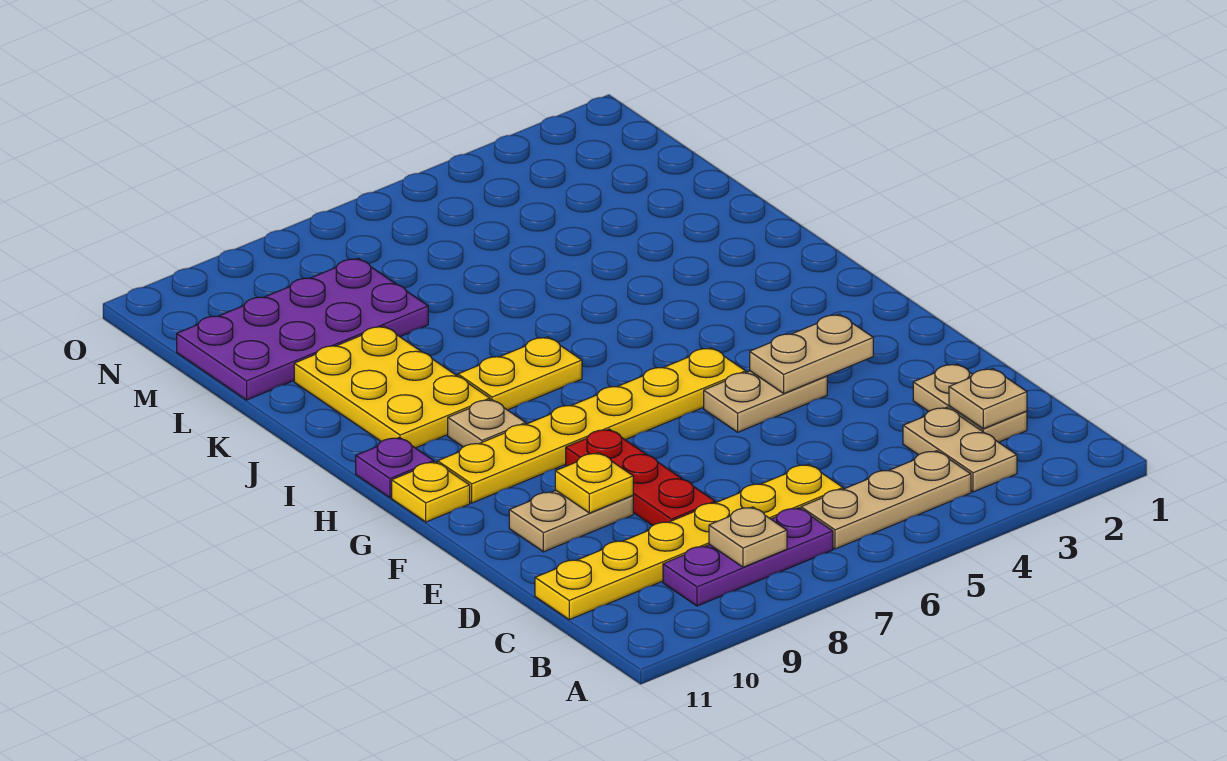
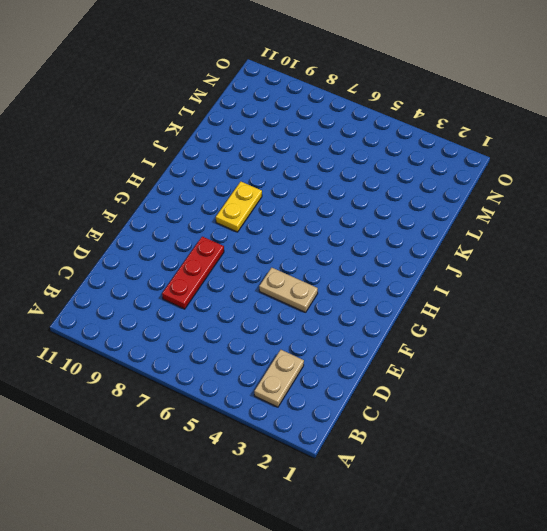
yellow 1x2 plate [216,182,262,232] -> yellow 1x2 plate turned to [458,337,582,410]
none -> tan 1x3 plate [801,451,971,549]
none -> purple 1x3 plate [663,508,833,606]
none -> tan 1x2 plate [913,364,1027,442]

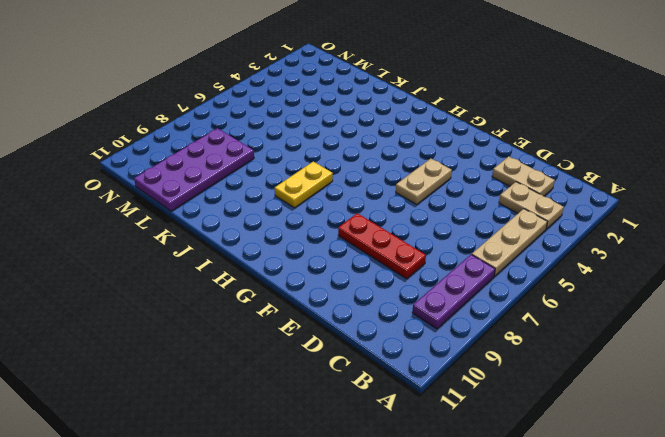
none -> yellow 1x6 plate [535,464,843,620]
none -> tan 1x2 plate [509,491,633,552]
none -> yellow 1x6 plate [438,348,746,503]

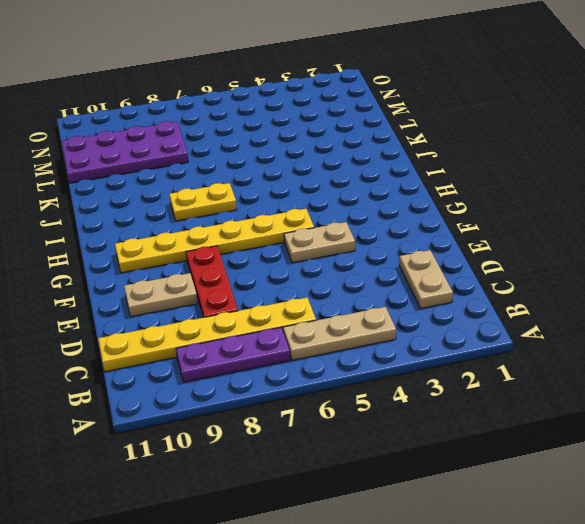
none -> tan 1x2 plate [903,407,1017,492]
none -> yellow 1x1 plate [392,462,470,522]
none -> tan 1x1 plate [448,399,526,447]

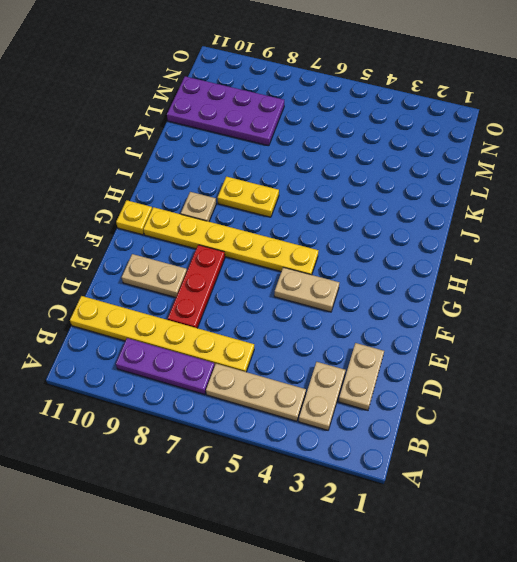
none -> purple 1x1 plate [356,437,434,498]
none -> yellow 2x3 plate [294,326,490,448]
none -> tan 1x1 plate [709,507,787,567]

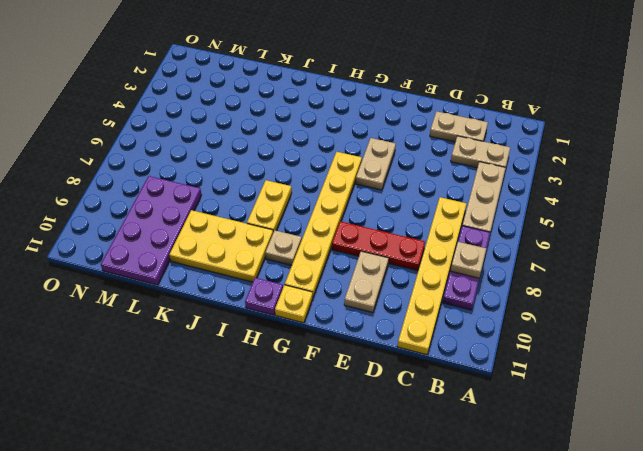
none -> tan 1x1 plate [949,369,1027,429]
none -> yellow 1x1 plate [555,453,633,513]
none -> tan 1x2 plate [750,314,873,393]

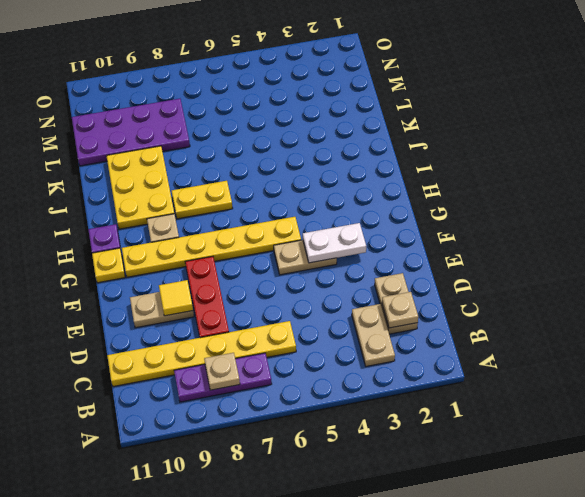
yellow 1x1 tile [159,280,193,316] -> yellow 1x1 plate [555,453,633,513]
white 1x2 plate [303,223,366,263] -> tan 1x2 plate [750,314,873,393]
none -> tan 1x3 plate [801,451,971,549]

